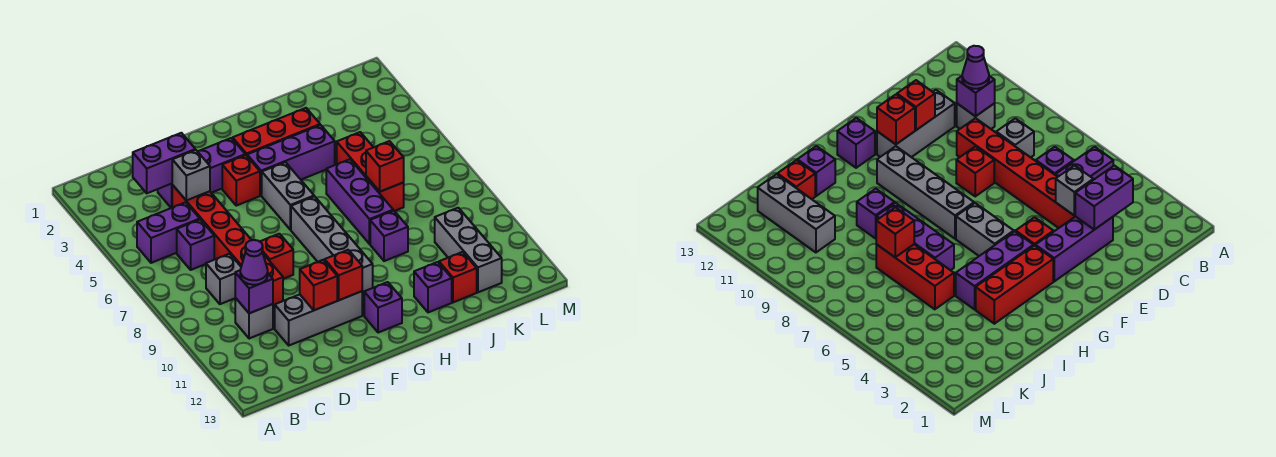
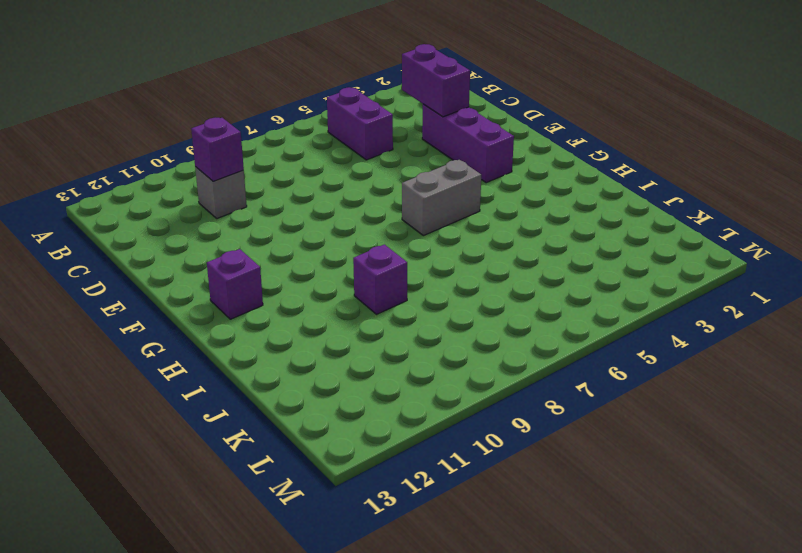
none -> purple 1x1 brick [177,219,214,270]
none -> grey 1x1 brick [206,254,241,304]
none -> red 1x6 brick [172,185,283,306]

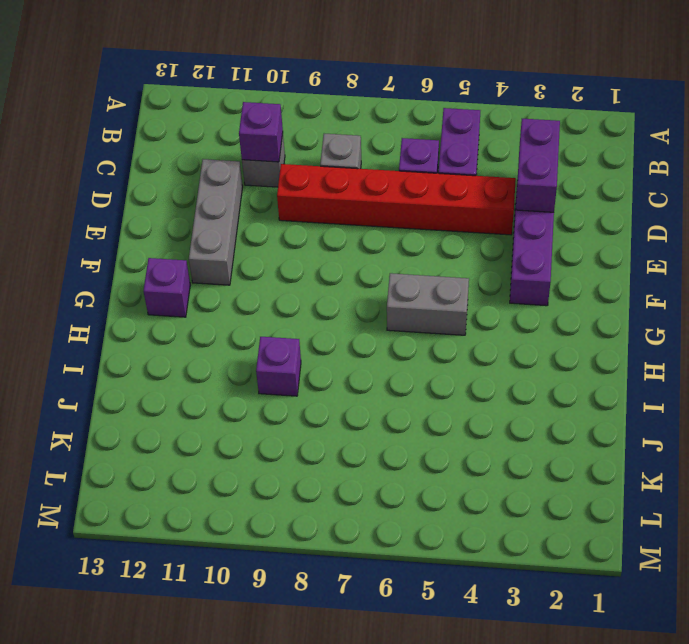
none -> red 1x1 brick [260,234,293,279]
none -> red 1x1 brick [222,155,260,206]
none -> red 1x3 brick [233,108,320,156]

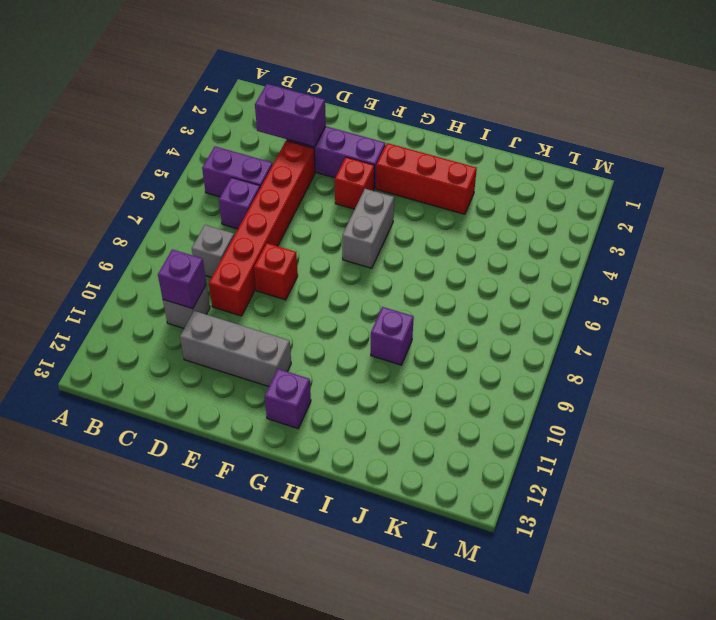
none -> purple 1x3 brick [247,125,335,196]
none -> grey 1x4 brick [291,196,373,293]
none -> purple 1x3 brick [326,159,393,244]

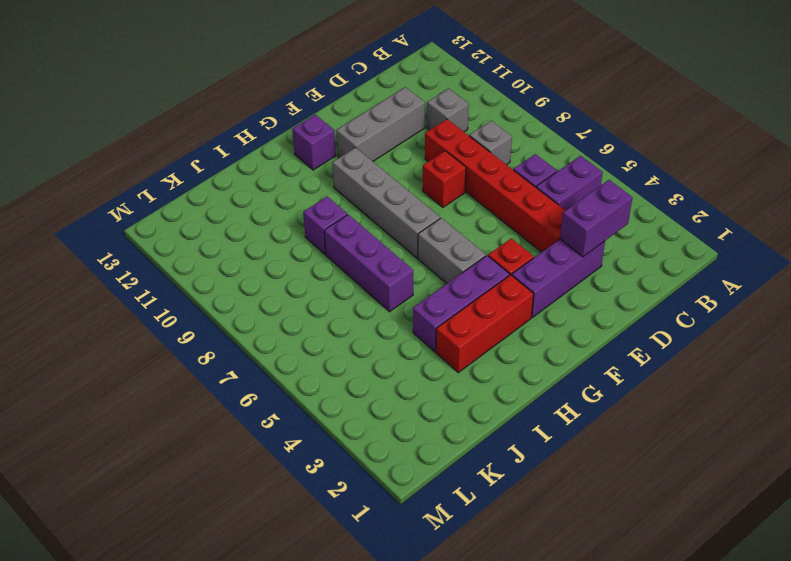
none -> purple 1x1 brick [414,262,452,312]
none -> red 1x3 brick [337,132,404,211]
none -> red 1x1 brick [439,252,477,302]

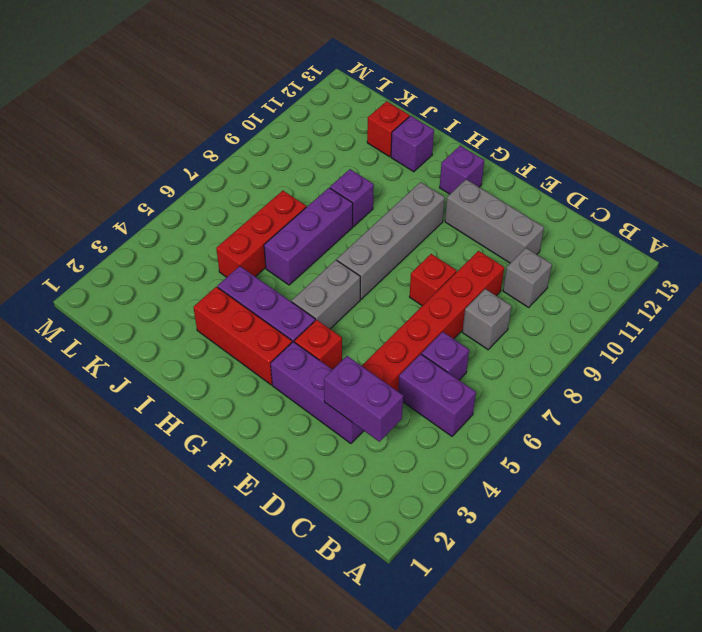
none -> grey 1x3 brick [435,208,502,292]
none -> purple 1x1 brick [235,270,273,313]
none -> grey 1x1 brick [172,150,210,201]

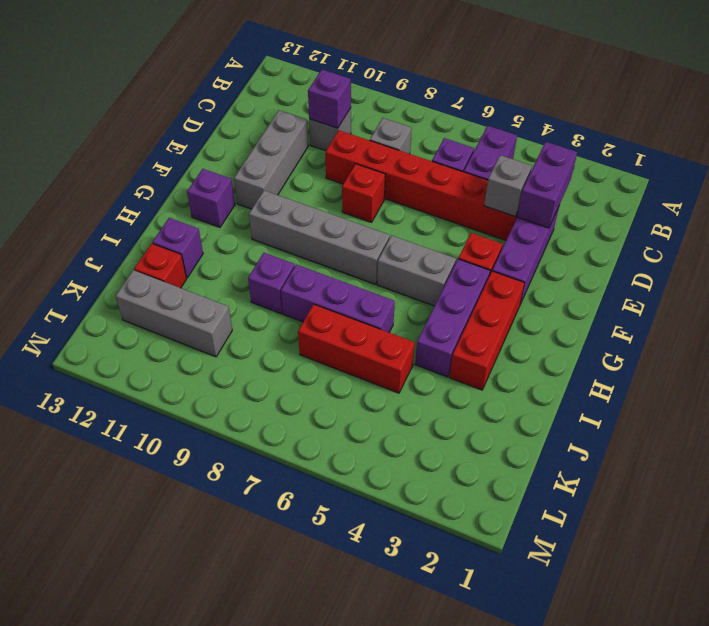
none -> red 1x1 brick [300,260,337,310]
none -> red 1x1 brick [325,250,362,300]
none -> red 1x1 brick [366,141,404,192]

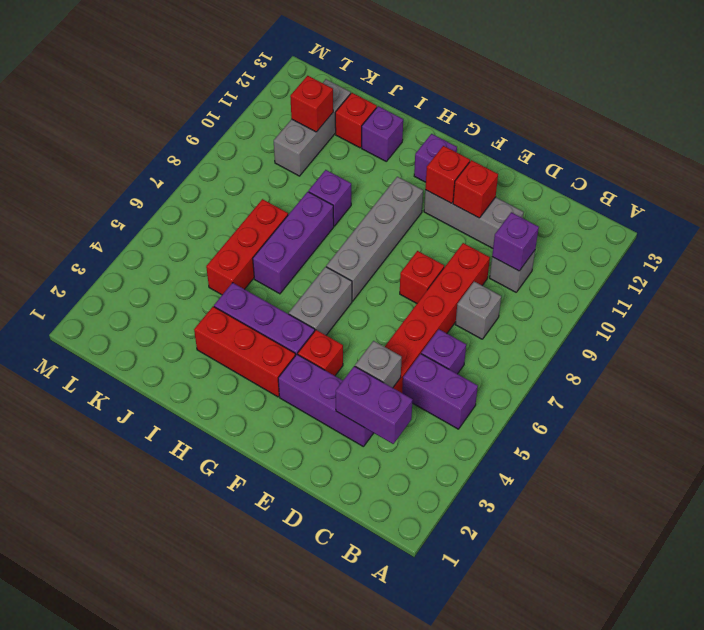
red 1x1 brick [290,76,333,132] -> red 1x1 brick moved to [366,141,404,192]
none -> purple 1x1 cone [240,240,268,285]

